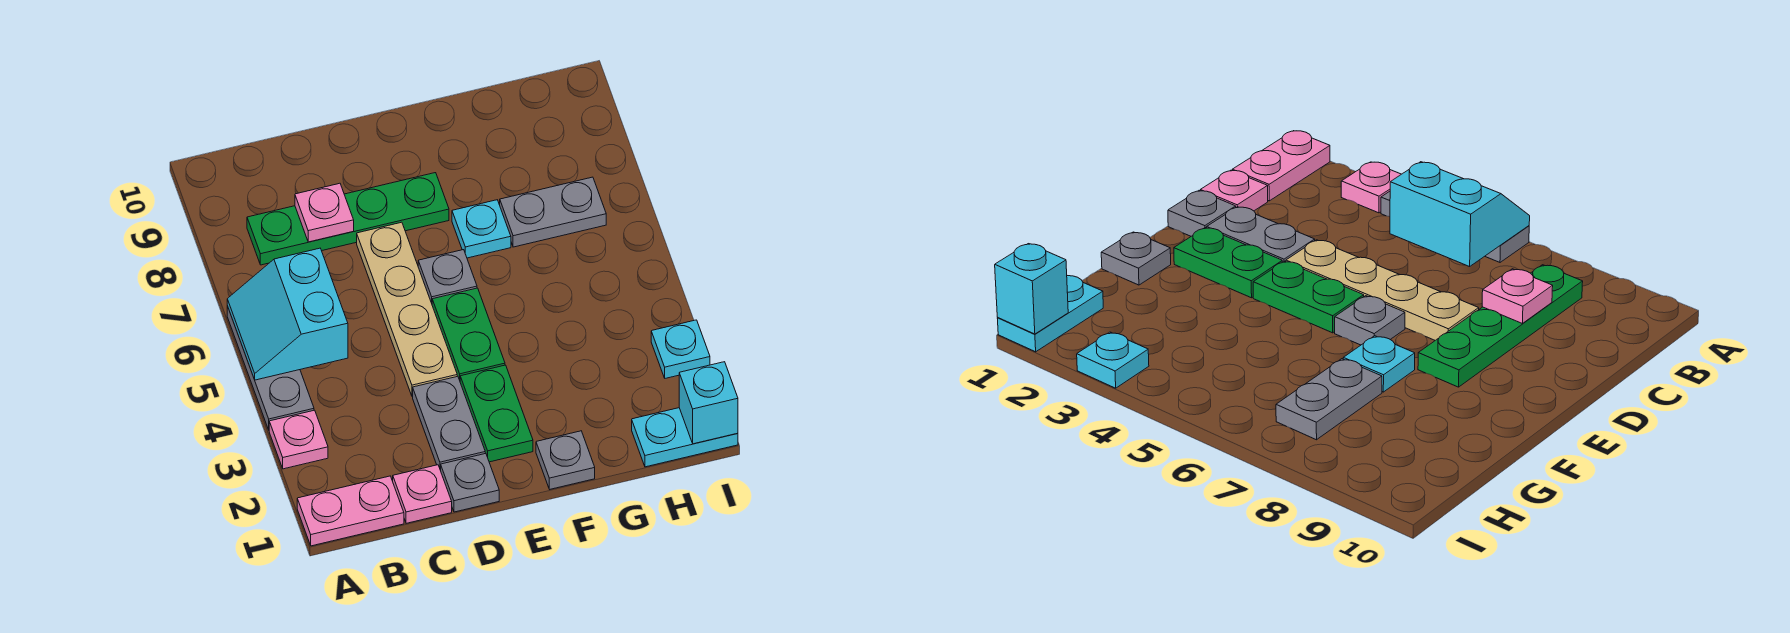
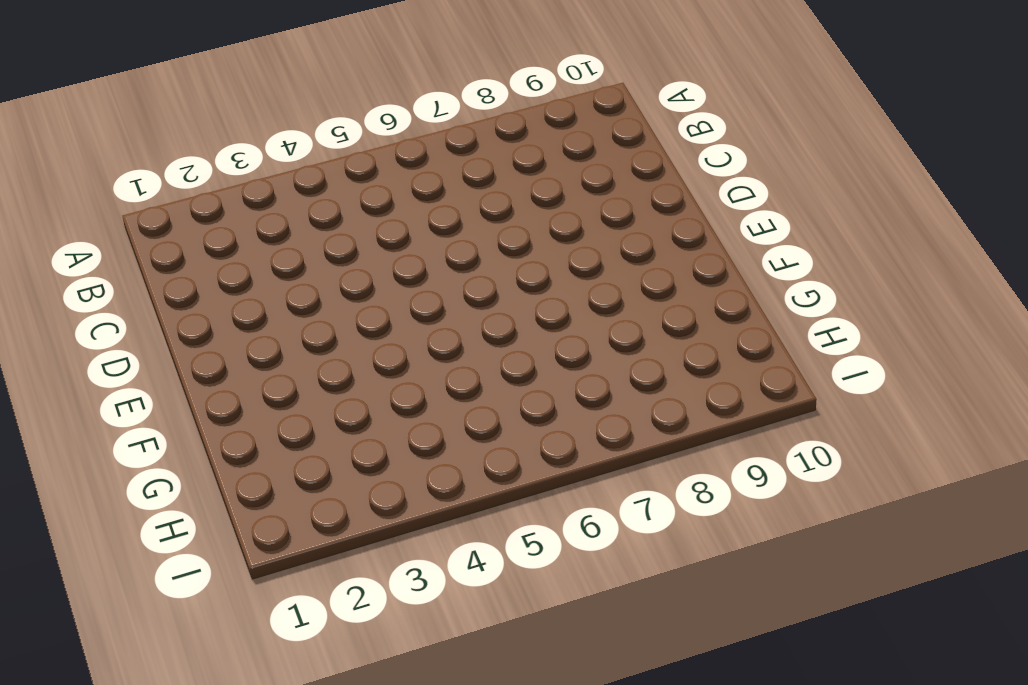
none -> pink 1x2 plate [297,476,404,546]
none -> pink 1x1 plate [269,410,328,469]
none -> grey 1x3 plate [227,306,314,430]

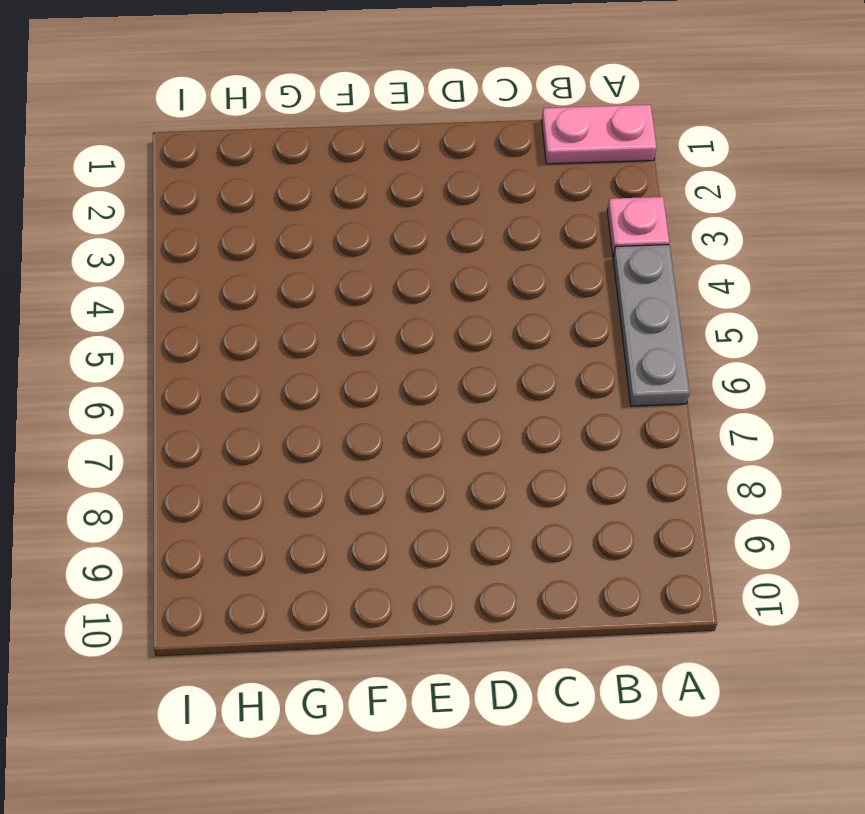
none -> green 1x4 plate [247,173,449,265]
none -> pink 1x1 plate [393,465,452,523]
none -> grey 1x1 plate [441,453,499,512]

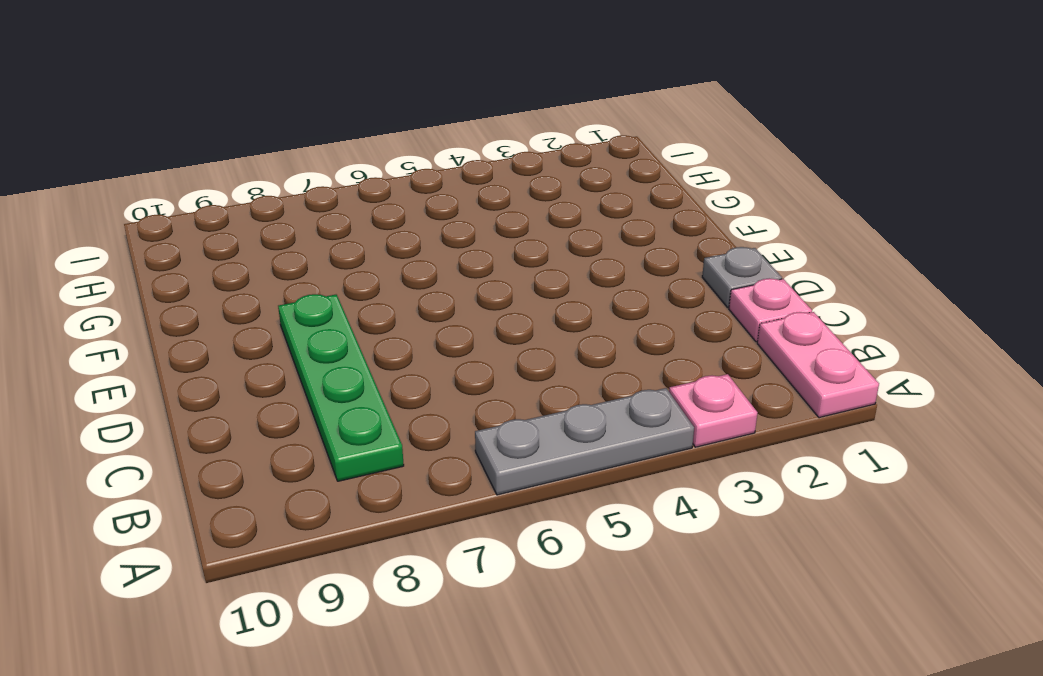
none -> grey 1x2 plate [413,376,485,470]
none -> tan 1x4 plate [357,222,457,397]
none -> green 1x2 plate [460,365,533,462]

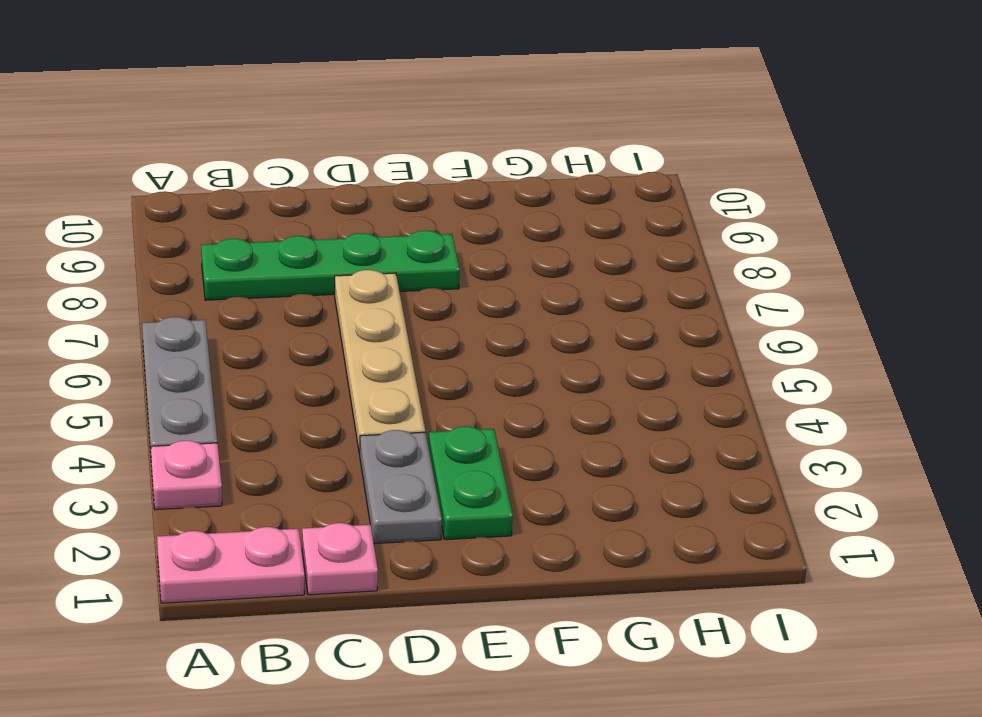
none -> grey 1x1 plate [441,453,499,512]
none -> green 1x2 plate [432,288,505,380]
none -> grey 1x1 plate [418,250,477,303]

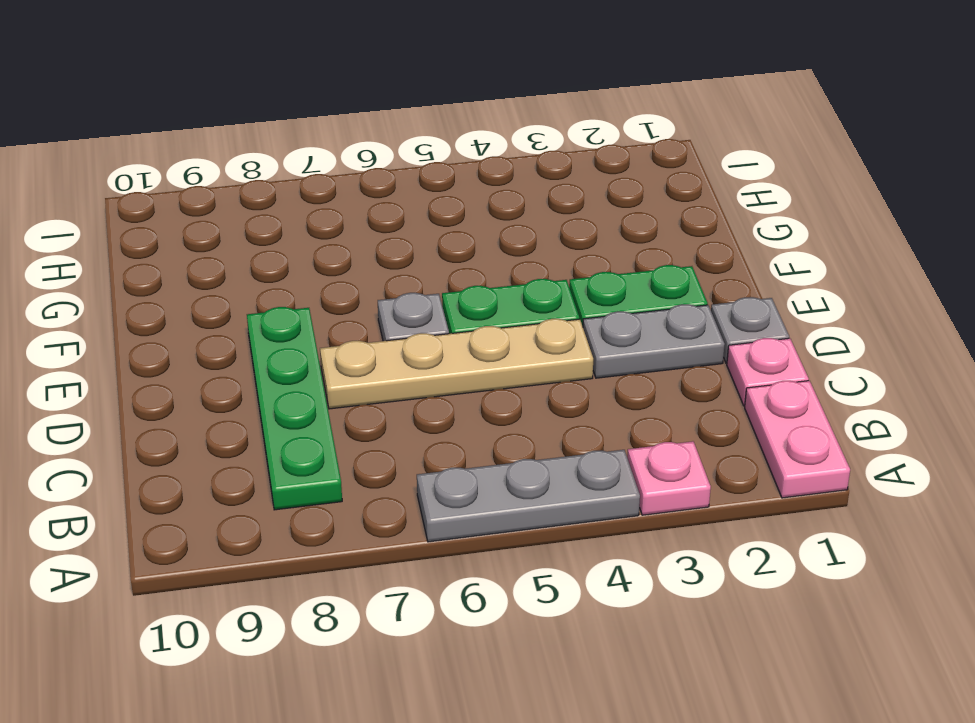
none -> grey 1x1 plate [536,431,595,489]
none -> cyan 1x1 plate [452,200,511,258]
none -> grey 1x2 plate [500,177,606,247]

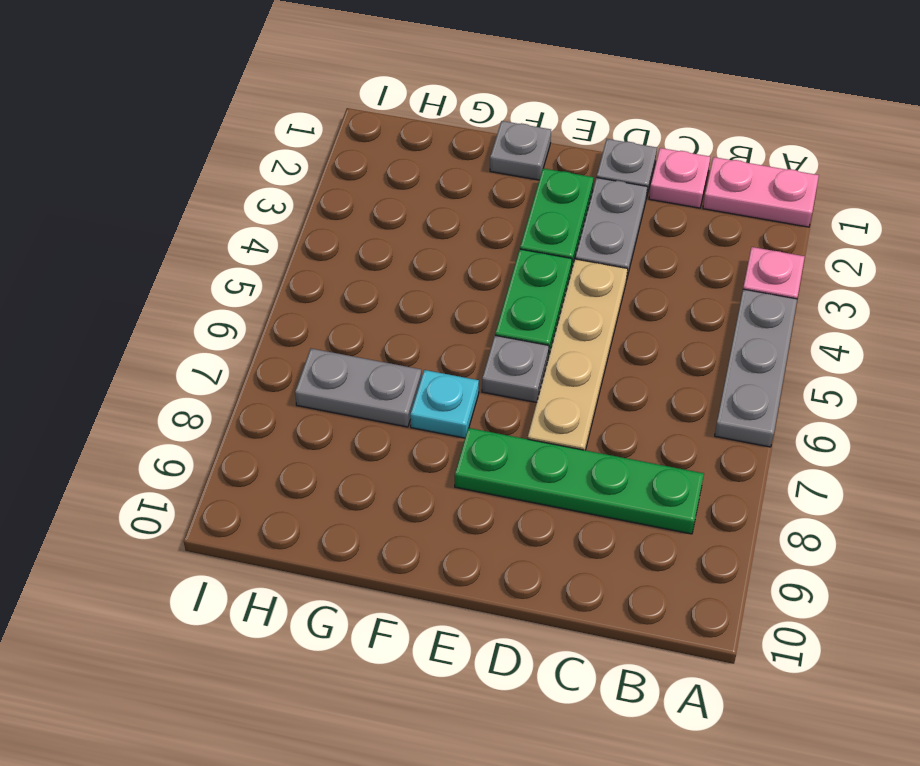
none -> cyan 1x2 plate [632,408,738,467]
none -> cyan 1x1 plate [651,320,710,378]
none -> cyan 2x2 slope [227,248,348,380]

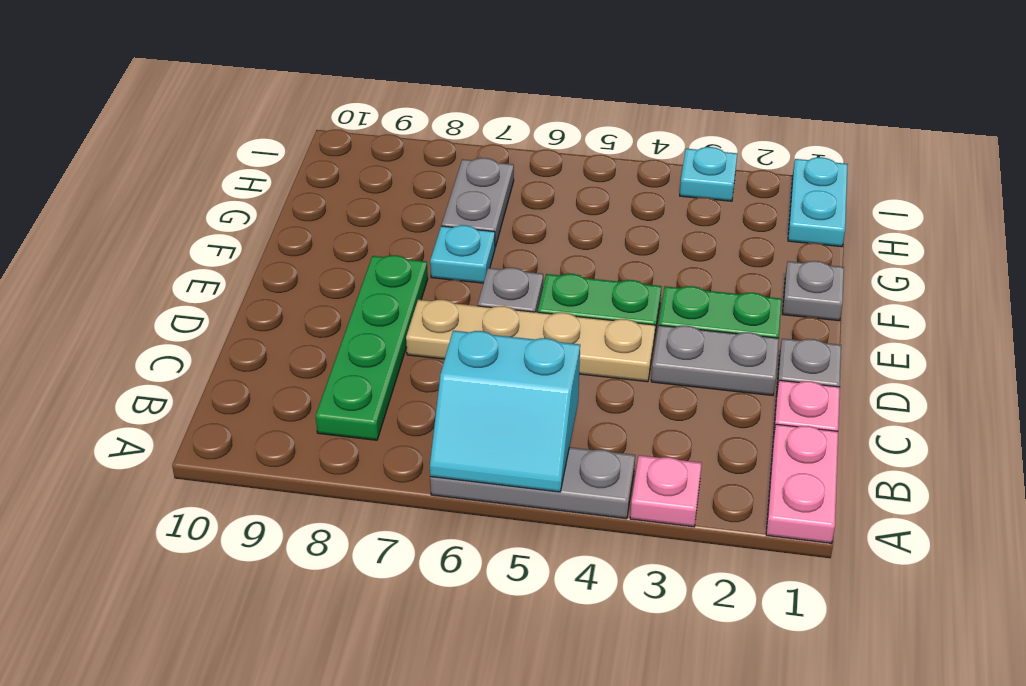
none -> pink 1x1 plate [295,183,354,242]
none -> cyan 1x1 brick [679,362,738,444]

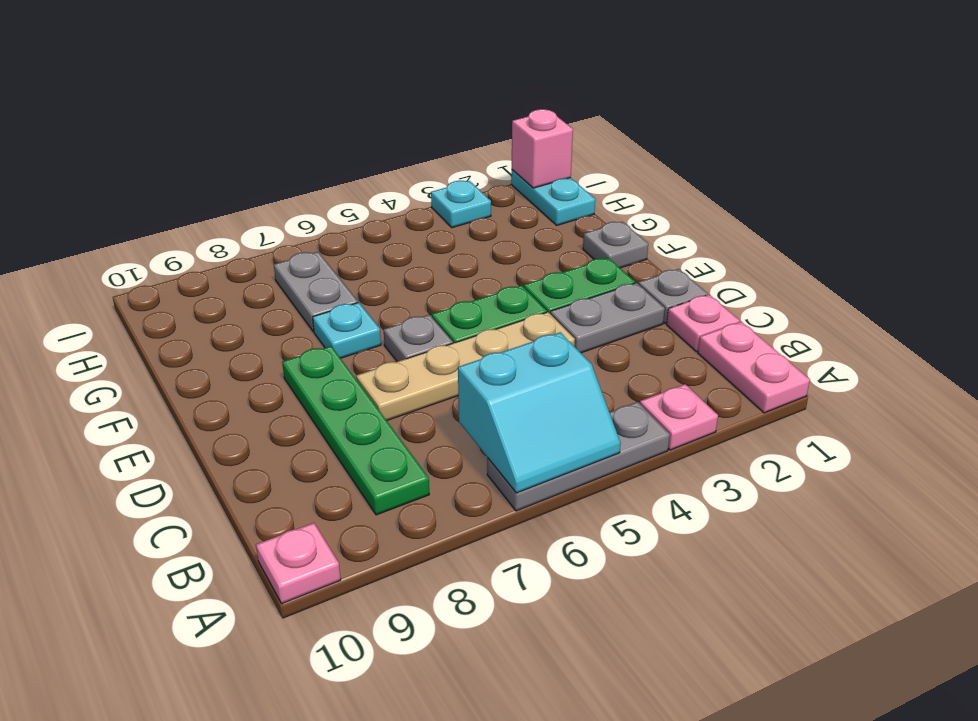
pink 1x1 plate [256,523,341,604] -> pink 1x1 plate moved to [295,183,354,242]
pink 1x1 brick [512,109,573,188] -> cyan 1x1 brick [679,362,738,444]

